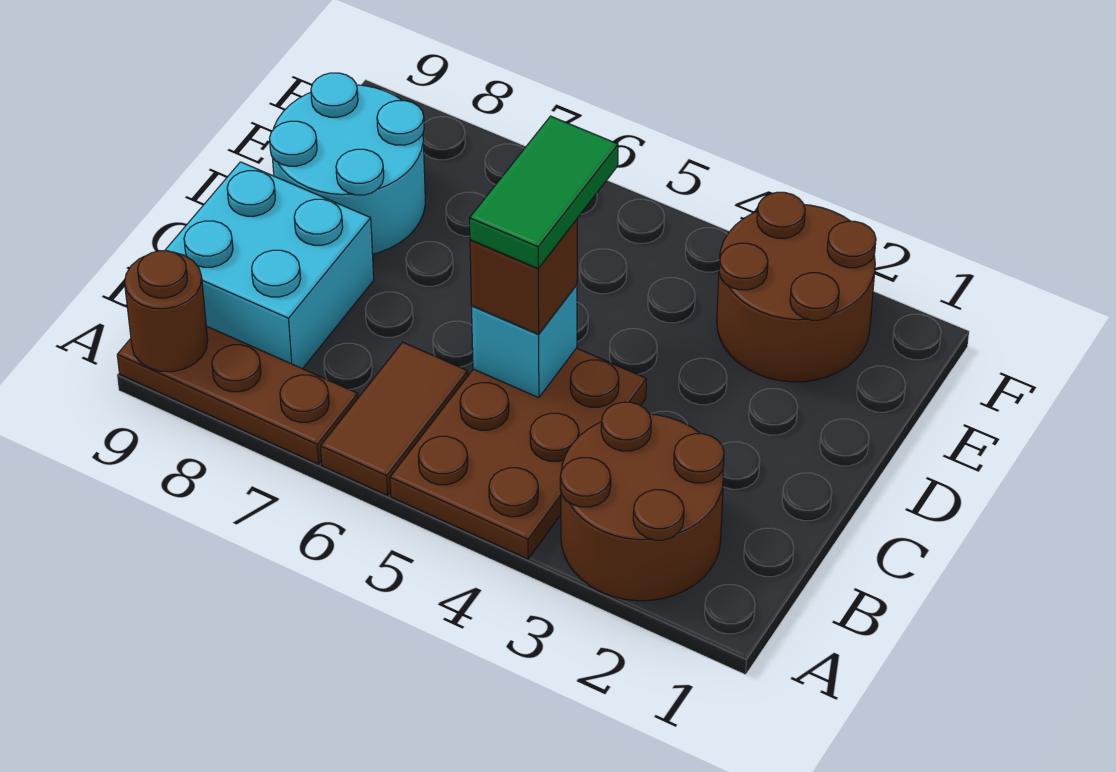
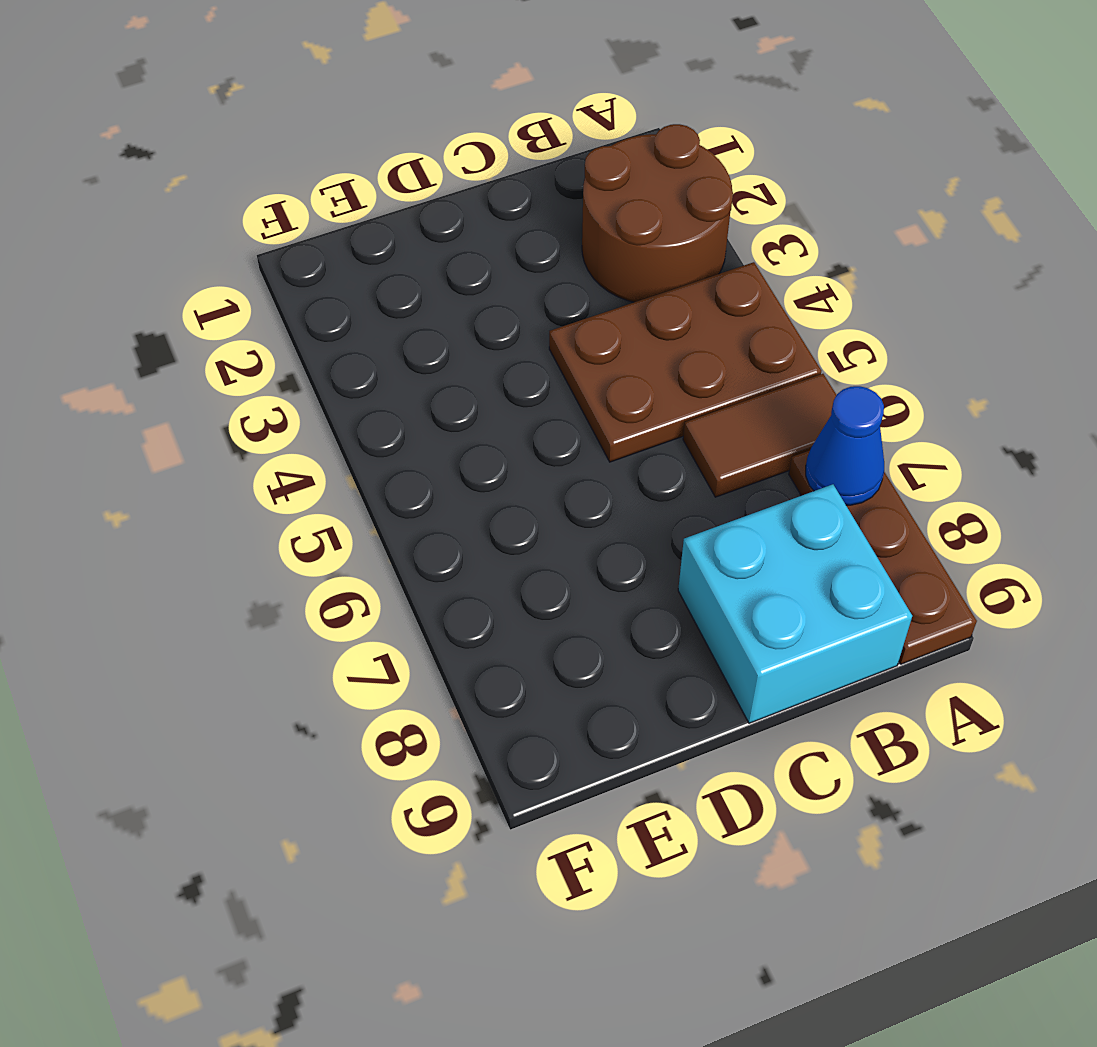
blue 1x1 cone [806,386,884,505] -> none
none -> cyan 2x2 round brick [270,73,425,254]
none -> brown 2x2 round brick [717,192,876,382]

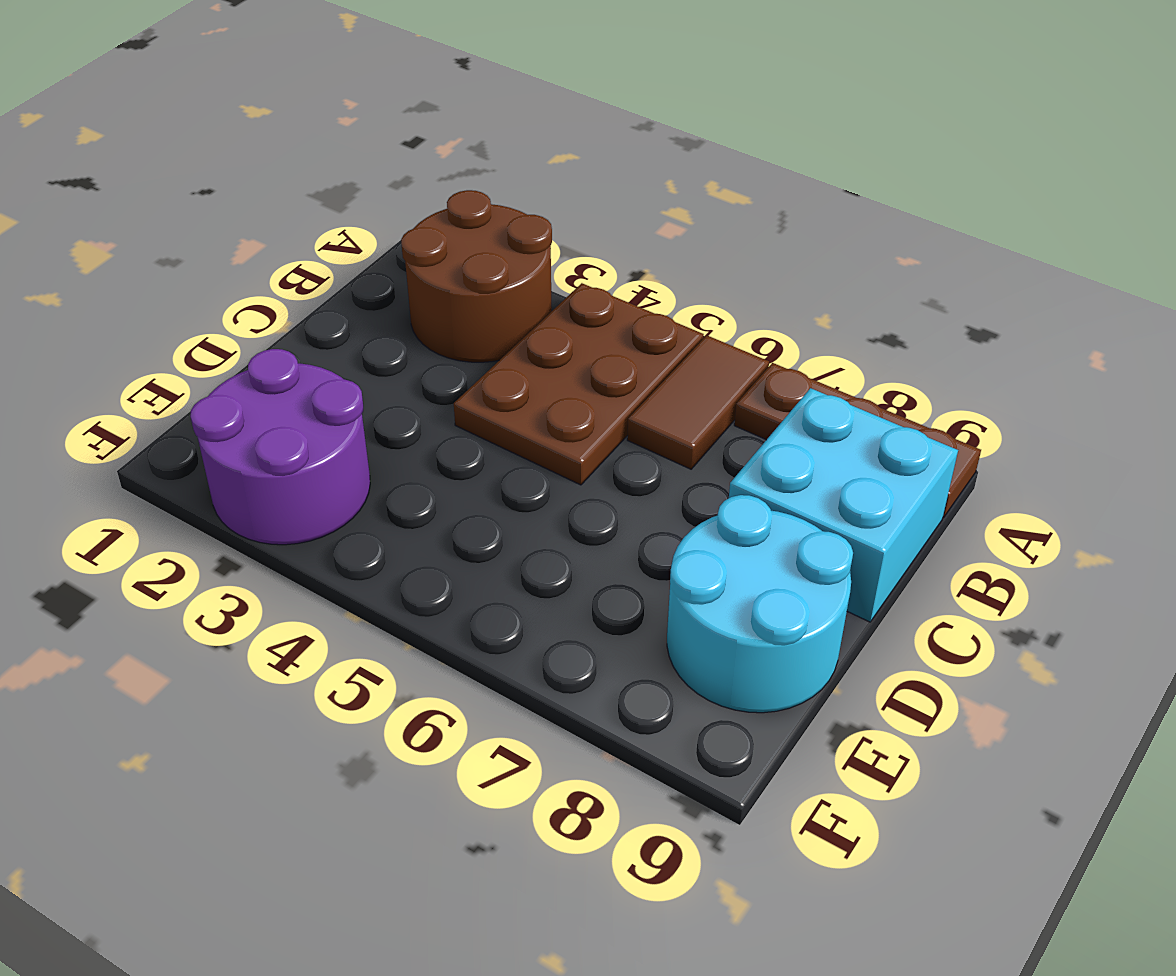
purple 2x2 round brick [190,349,370,545] -> brown 2x2 round brick [717,192,876,382]
none -> brown 1x1 round brick [125,251,208,372]
none -> cyan 1x1 brick [472,285,577,398]

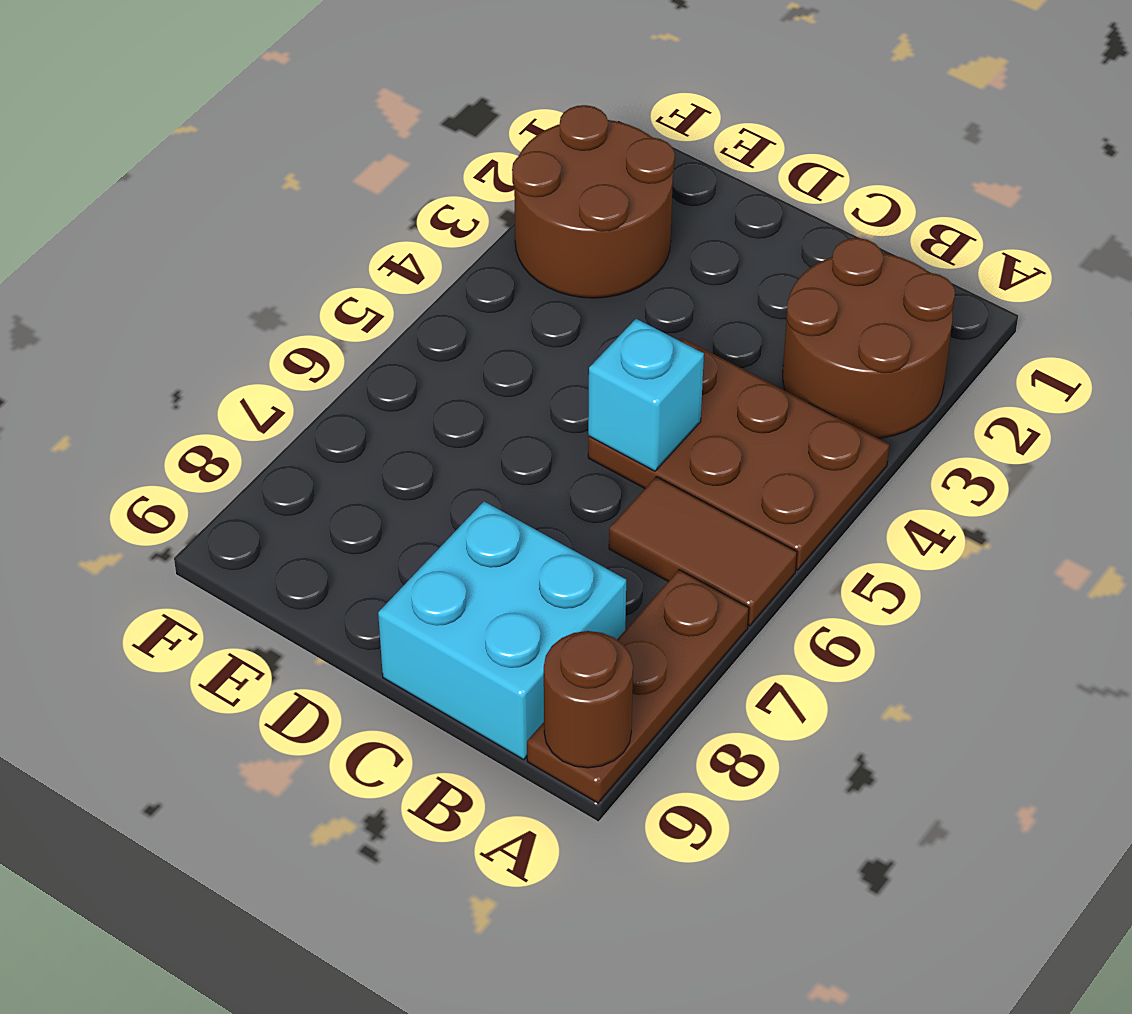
none -> cyan 2x2 round brick [270,73,425,254]
none -> brown 1x1 brick [470,219,577,334]

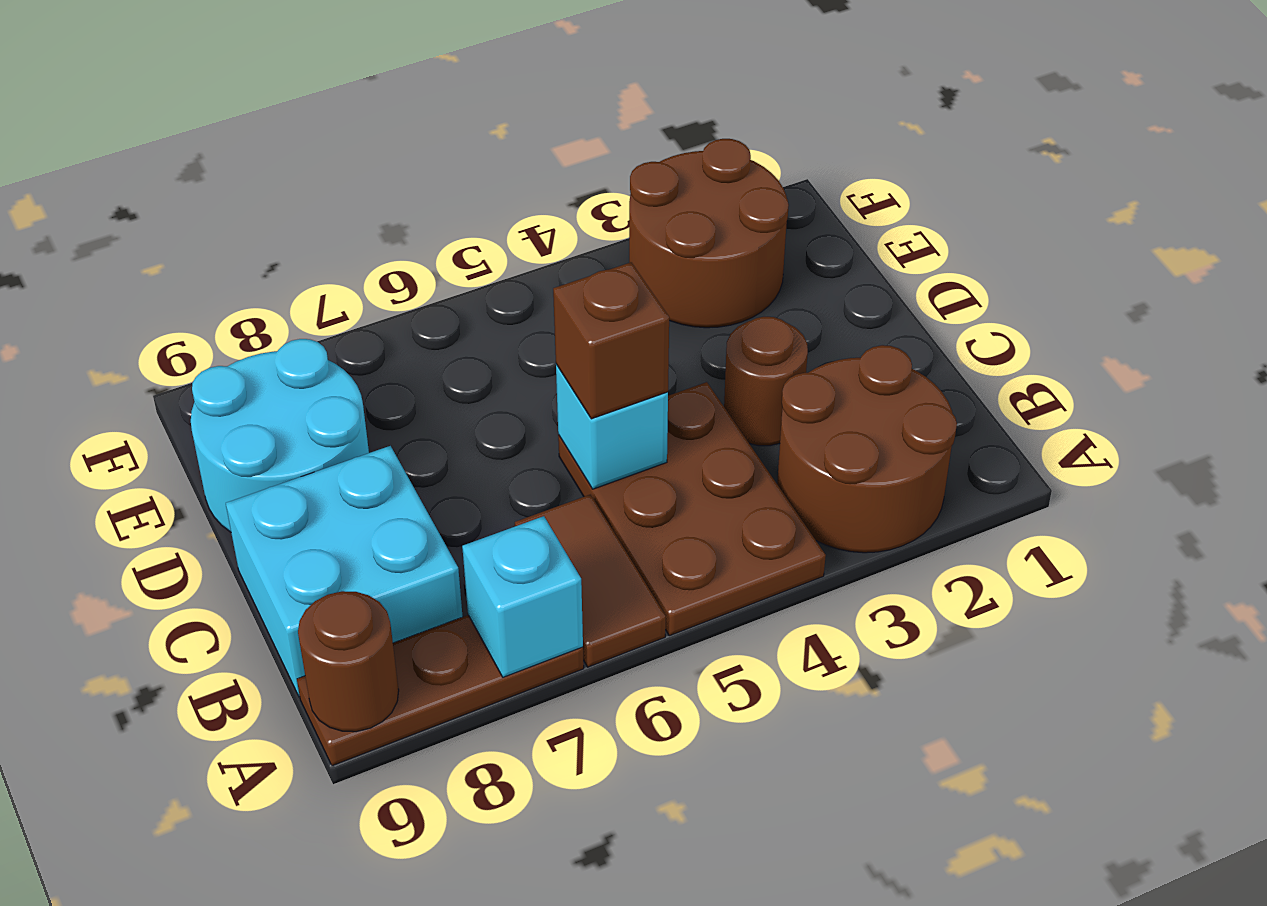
cyan 1x1 brick [462,516,583,677] -> none
brown 1x1 round brick [724,317,808,446] -> none
none -> green 1x2 tile [470,116,618,268]

